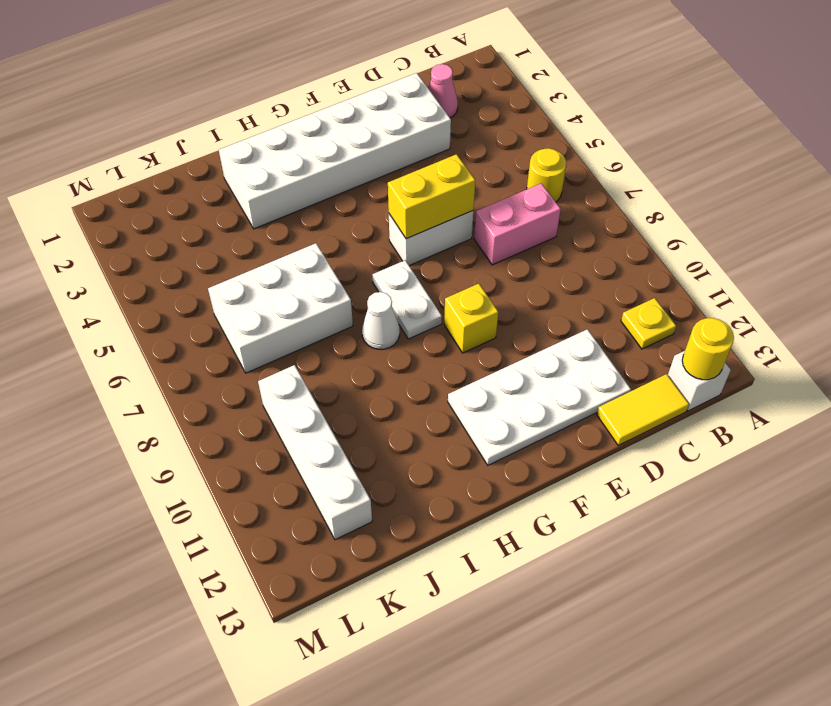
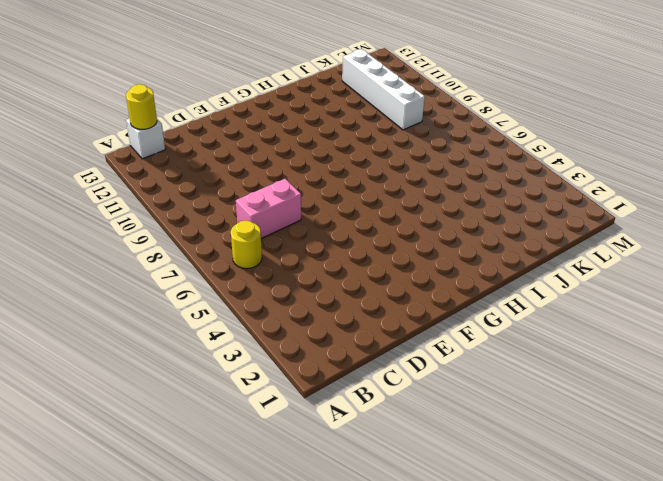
none -> yellow 1x1 plate [621,298,676,349]
none -> pink 1x1 cone [428,64,458,118]
none -> yellow 1x2 tile [597,374,689,445]

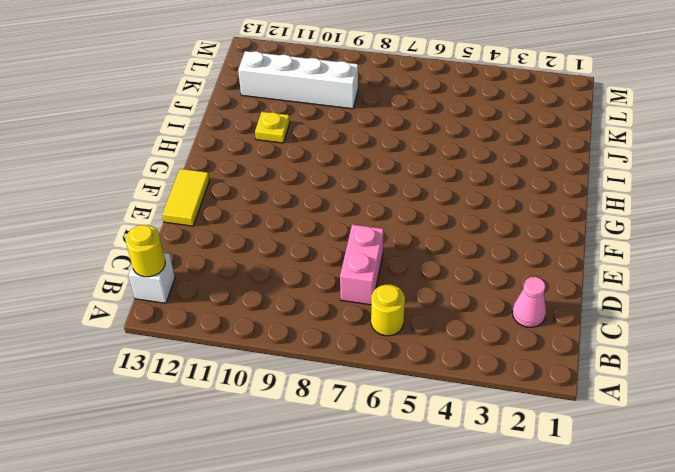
yellow 1x2 tile [162,169,210,226] -> yellow 1x2 tile moved to [597,374,689,445]
yellow 1x1 plate [255,112,290,143] -> yellow 1x1 plate moved to [621,298,676,349]
none -> white 2x6 brick [219,73,451,229]
none -> white 2x4 plate [448,329,631,465]
none -> white 1x2 brick [389,211,473,266]

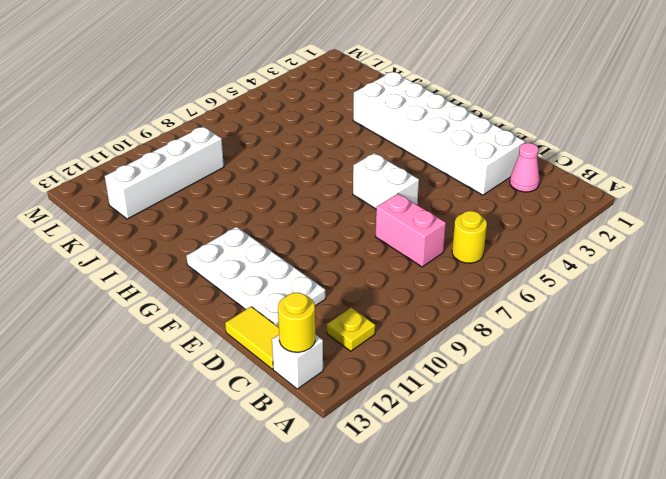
none -> yellow 1x1 brick [444,284,498,353]
none -> white 1x2 plate [373,260,442,339]
none -> white 1x1 cone [362,292,400,349]

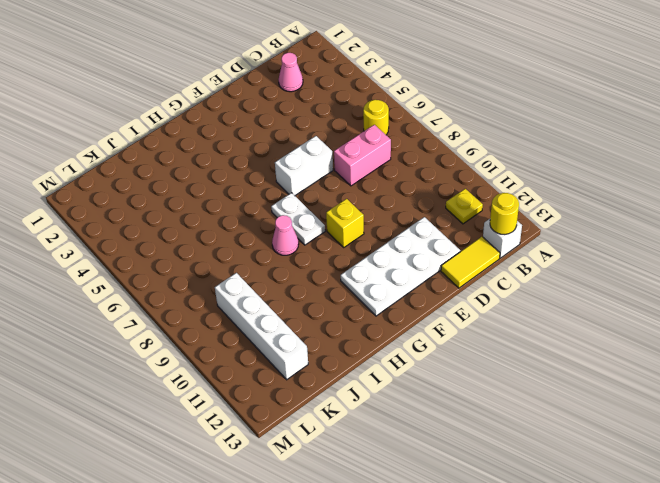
pink 1x1 cone [272,215,299,255] -> white 1x1 cone [362,292,400,349]
none -> white 2x6 brick [219,73,451,229]
none -> white 2x3 brick [208,243,353,373]
none -> yellow 1x2 brick [388,154,475,239]

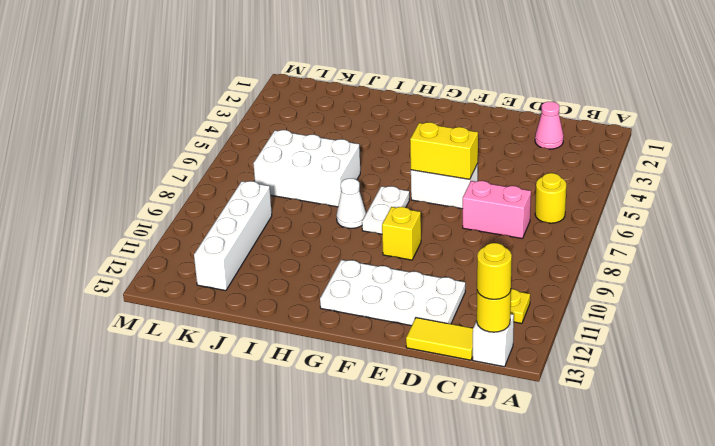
yellow 1x1 round brick [477,243,512,299] -> none
none -> white 2x6 brick [219,73,451,229]

